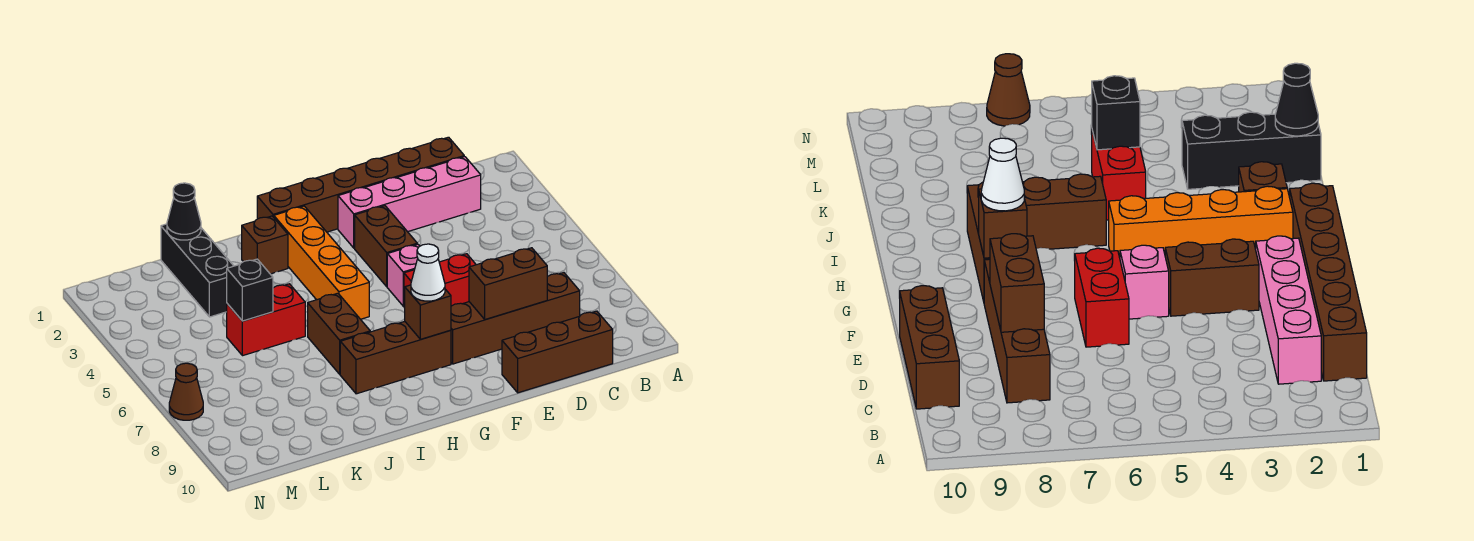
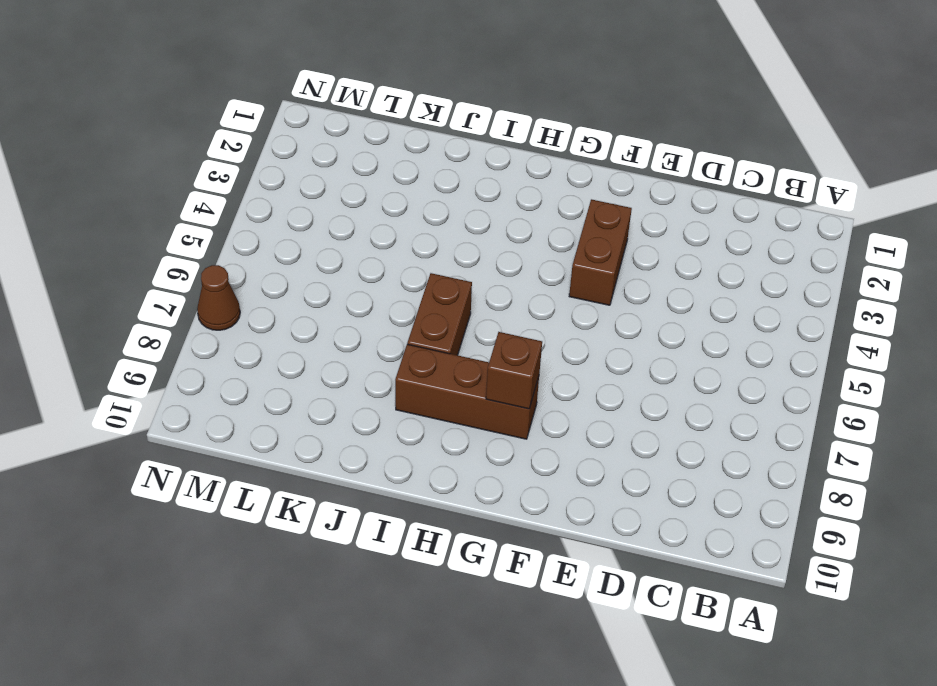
none -> brown 1x6 brick [257,137,464,232]
none -> pink 1x4 brick [338,157,481,248]
none -> brown 1x4 brick [451,273,580,364]

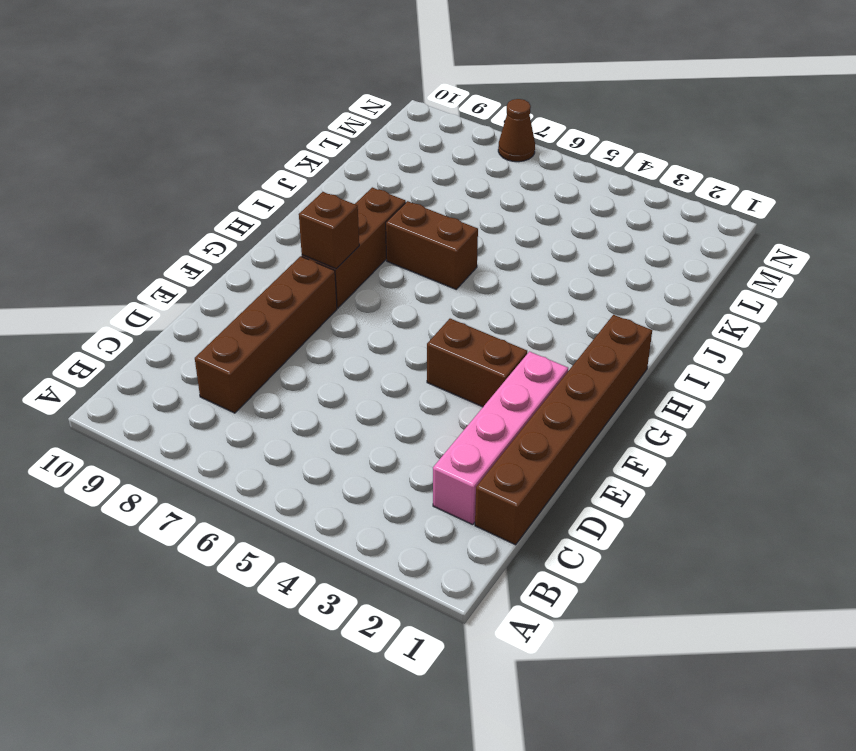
none -> brown 1x3 brick [502,311,613,393]
none -> red 1x2 brick [404,254,476,308]
none -> pink 1x1 brick [387,244,420,306]

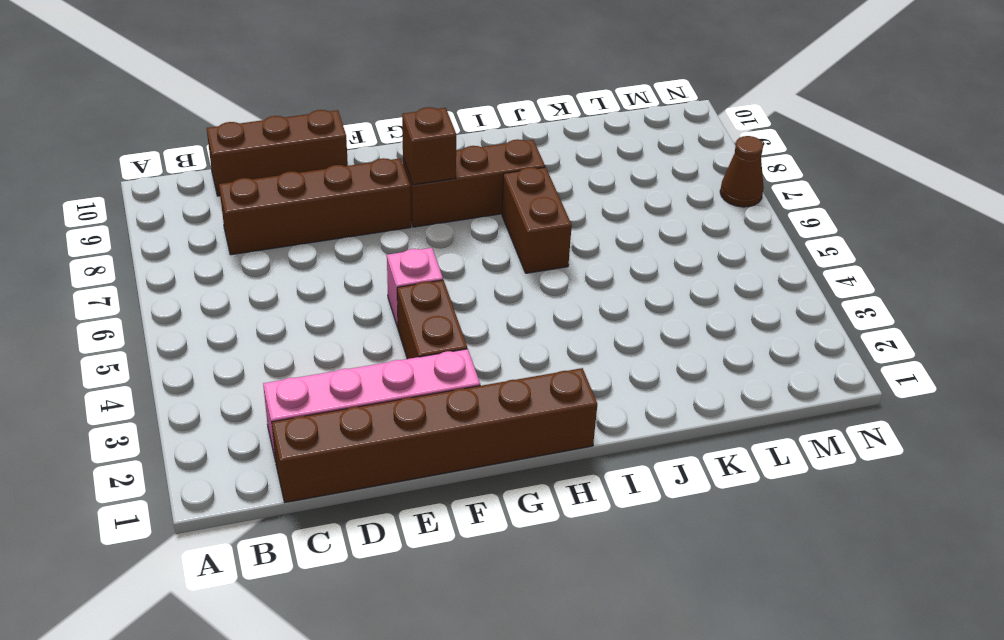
none -> red 1x2 brick [404,254,476,308]
none -> orange 1x4 brick [274,206,369,319]
none -> brown 1x1 brick [242,216,288,274]

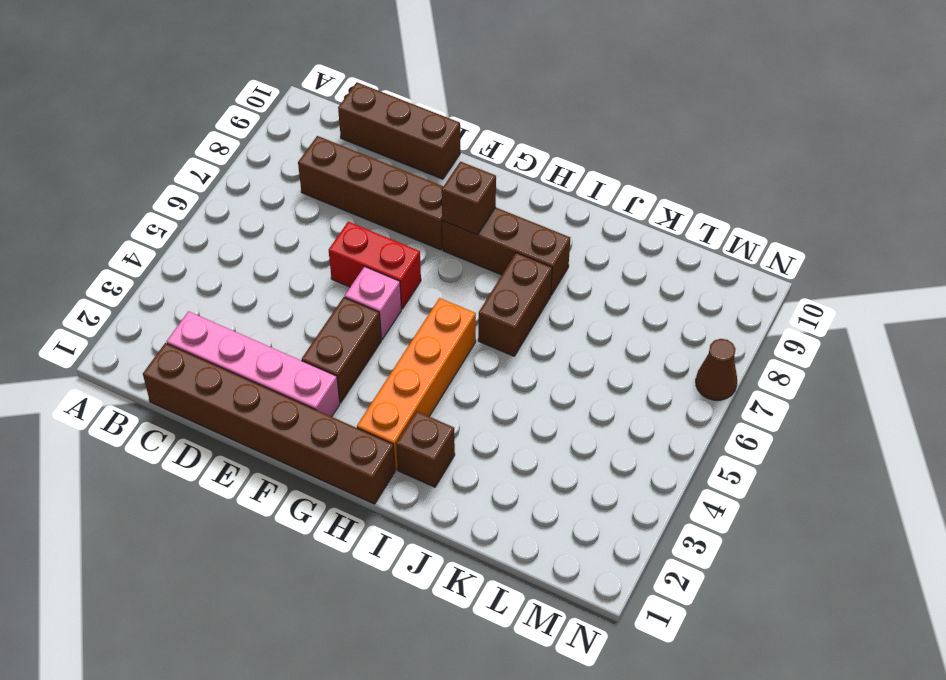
none -> red 1x2 brick [227,284,305,356]
none -> black 1x3 brick [161,224,233,317]
none -> brown 1x2 brick [469,248,547,320]

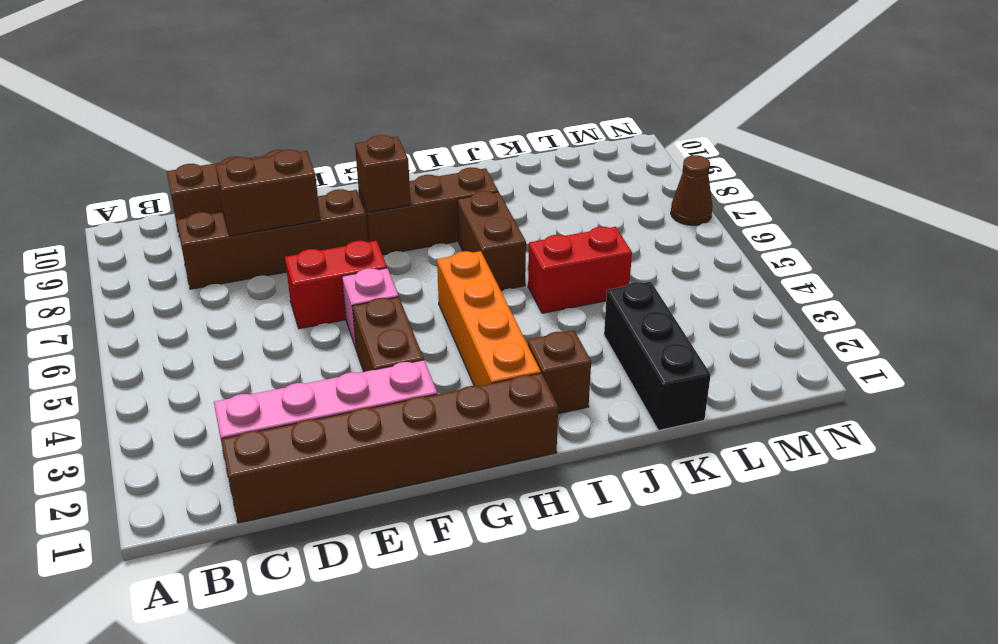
none -> black 1x1 cone [167,183,201,240]
none -> black 1x1 brick [227,259,273,321]
none -> white 1x1 cone [411,244,445,301]

